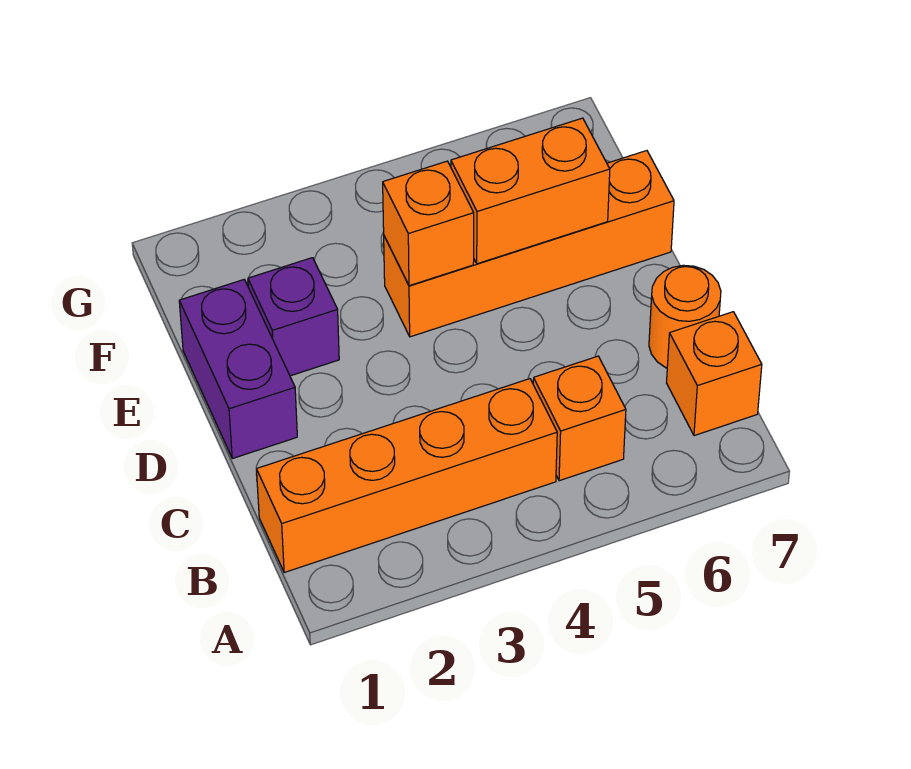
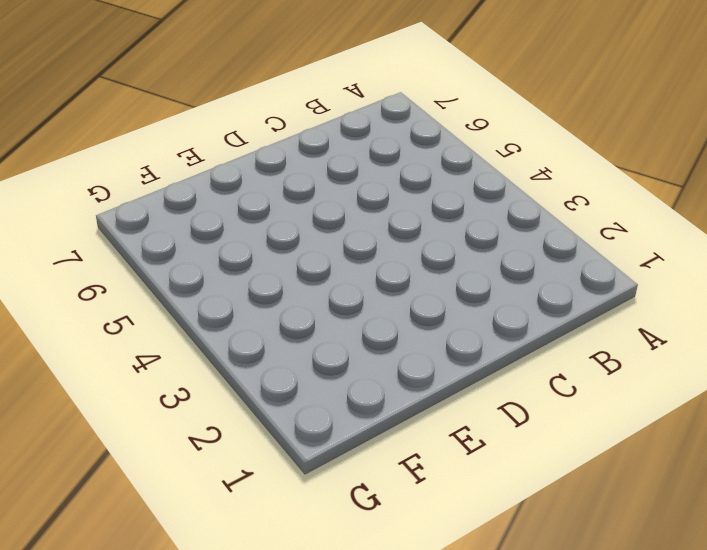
none -> orange 1x4 brick [256,379,557,572]
none -> orange 1x1 brick [533,356,626,481]

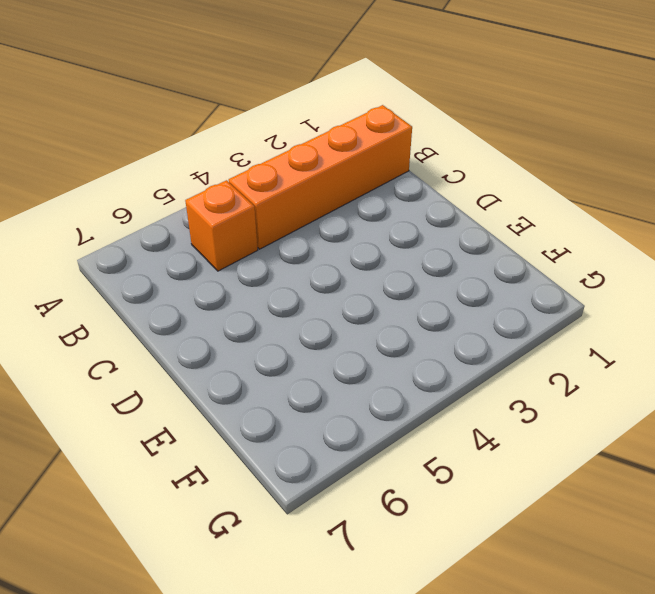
none -> orange 1x1 brick [667,312,762,436]
none -> orange 1x1 round brick [649,265,721,368]

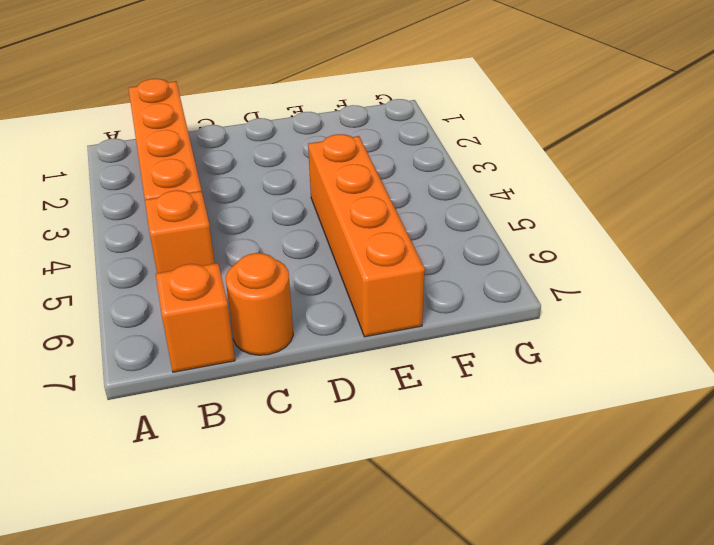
none -> purple 1x2 brick [179,280,297,458]
none -> purple 1x1 brick [248,258,339,376]

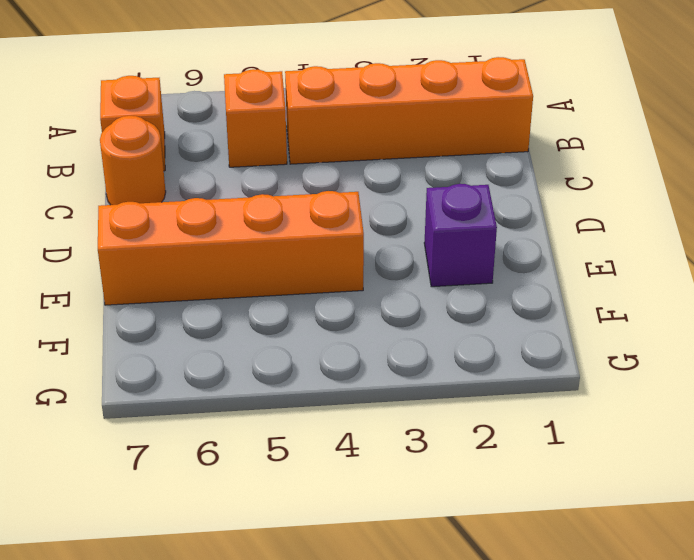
none -> purple 1x2 brick [179,280,297,458]
none -> orange 1x1 brick [383,161,474,286]

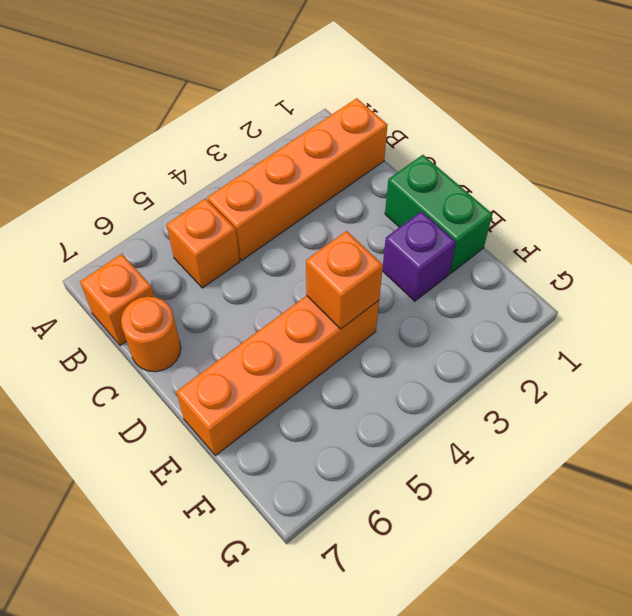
green 1x2 brick [385,155,492,273] -> purple 1x2 brick [179,280,297,458]
none -> orange 1x2 brick [451,118,610,264]

